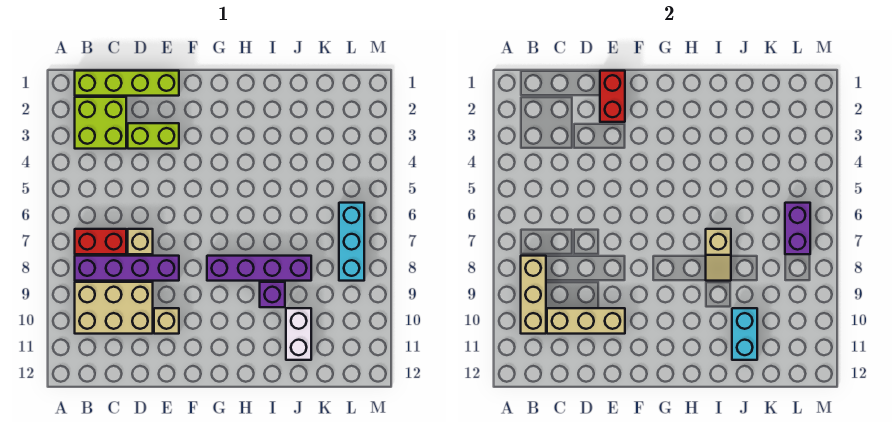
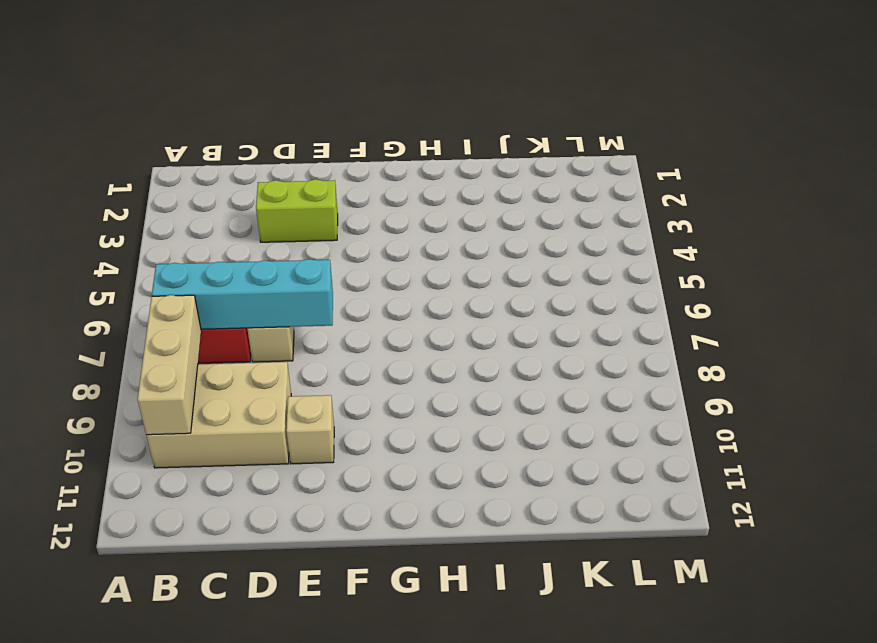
cyan 1x4 brick [152,259,333,329] -> none
none -> lime 1x4 brick [75,71,179,96]
none -> lime 2x2 brick [75,97,126,149]
none -> purple 1x4 brick [75,256,179,281]

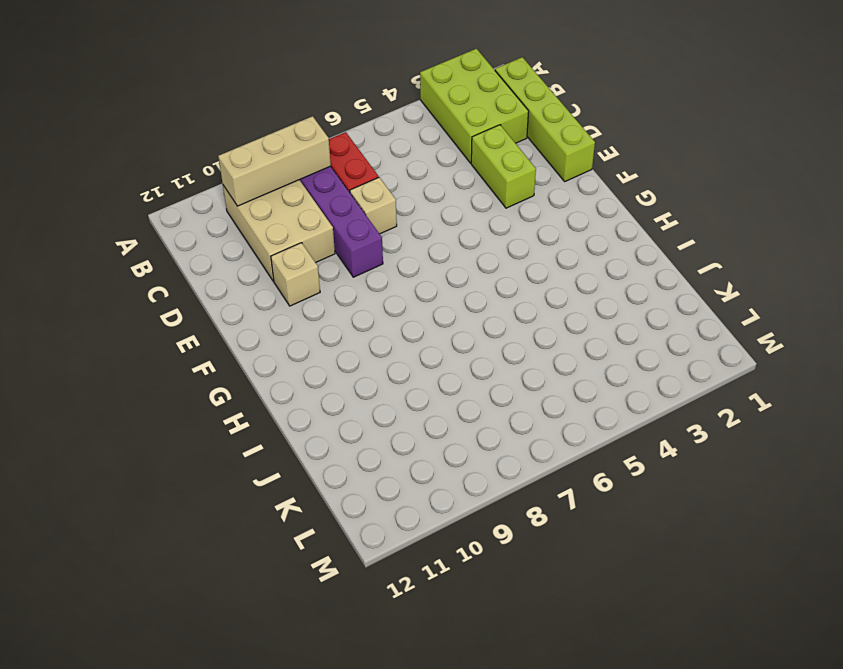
lime 2x3 brick [420,49,529,163] -> lime 2x2 brick [75,97,126,149]
none -> purple 1x4 brick [207,256,311,281]
none -> purple 1x1 brick [260,282,285,307]
none -> white 1x2 brick [286,308,311,360]

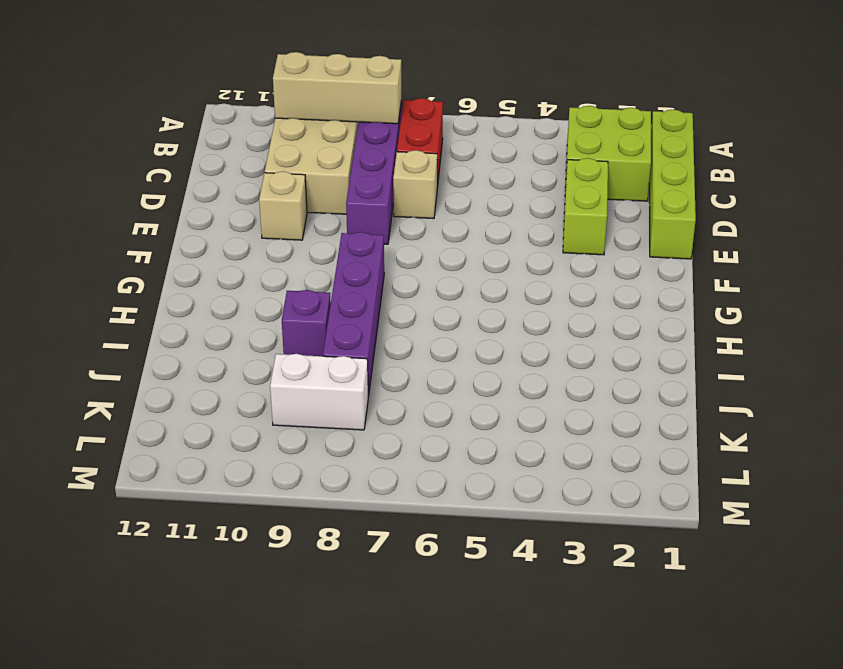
white 1x2 brick [270,354,368,430] -> white 1x2 brick moved to [286,308,311,360]
none -> cyan 1x3 brick [339,203,364,281]
none -> tan 1x3 brick [547,308,625,334]
none -> red 1x2 brick [600,71,625,122]

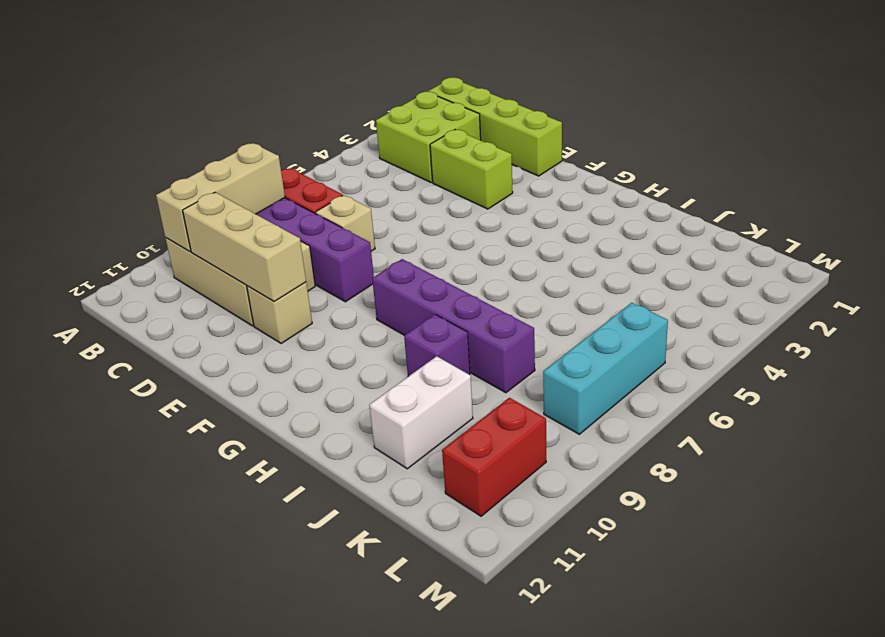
red 1x2 brick [442,398,546,516] -> red 1x2 brick moved to [600,71,625,122]
none -> tan 1x2 slope [706,229,731,281]
none -> cyan 1x2 brick [732,308,757,360]
none -> purple 1x2 brick [785,203,810,254]

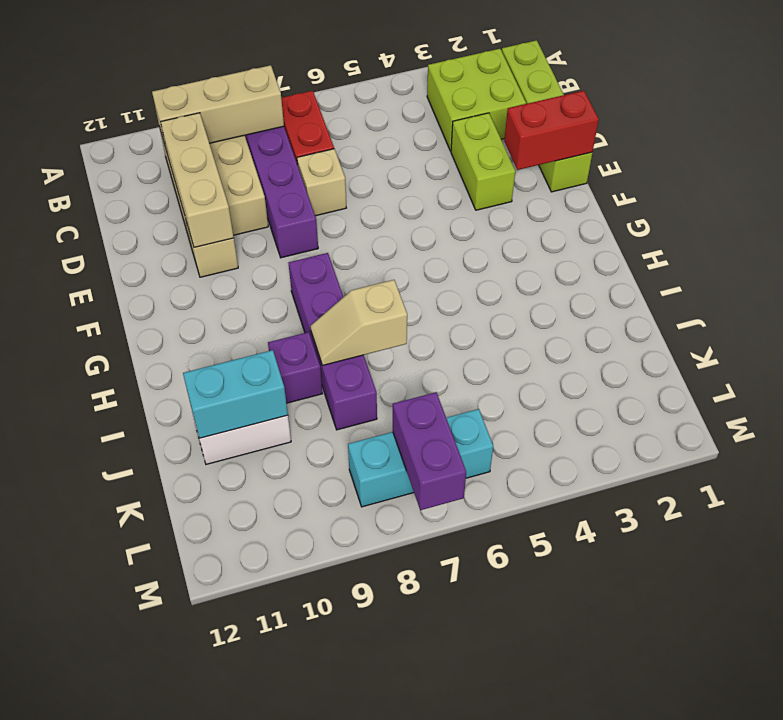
purple 1x2 brick [393,392,466,510] -> purple 1x2 brick turned to [785,203,810,254]

